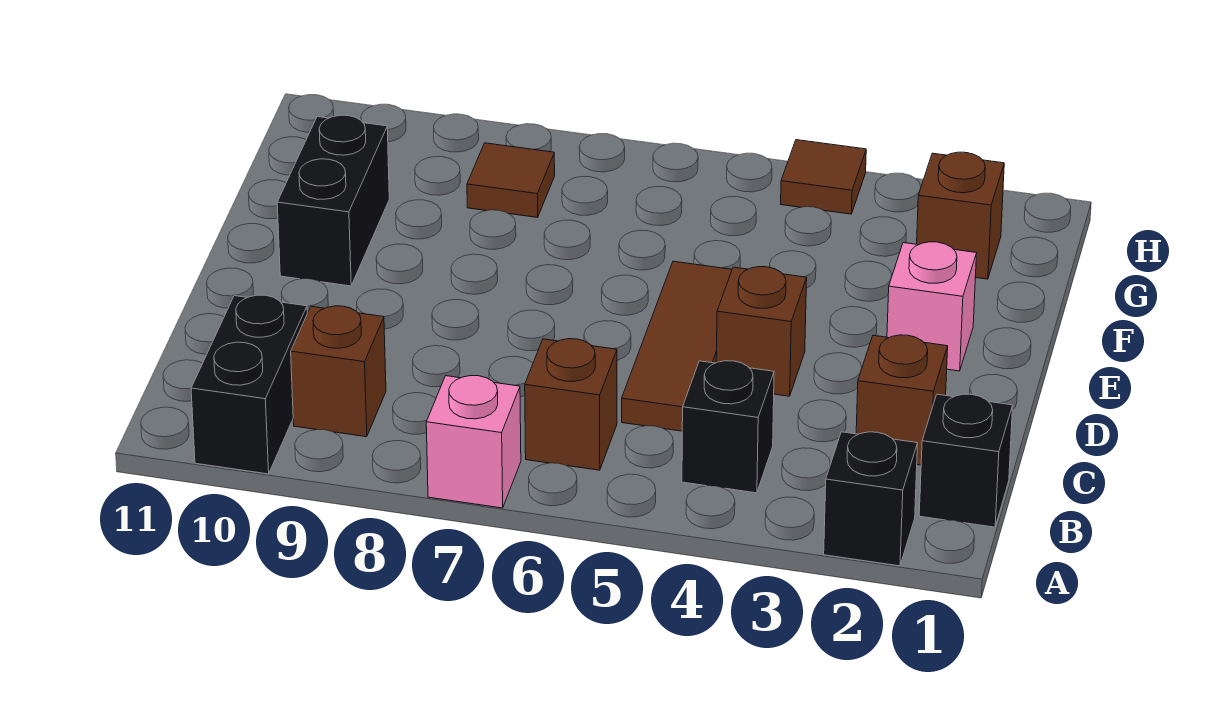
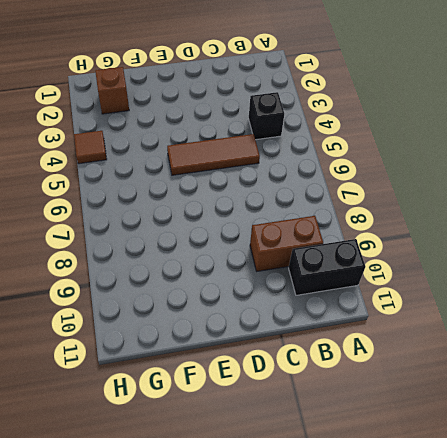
brown 1x2 brick [250,216,323,271] -> brown 1x1 brick [291,306,386,437]
none -> black 1x1 brick [824,432,918,566]
none -> pink 1x1 brick [426,376,521,508]
none -> black 1x1 brick [919,394,1013,527]

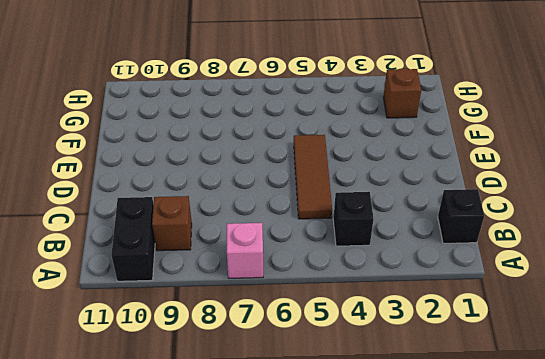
none -> black 1x1 brick [824,432,918,566]
none -> brown 1x1 brick [525,339,617,470]
none -> brown 1x1 brick [856,335,948,465]

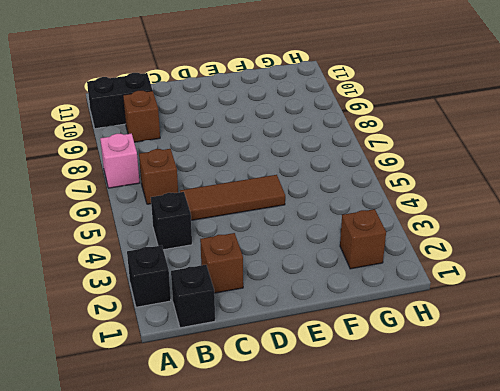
none -> brown 1x1 brick [716,267,807,396]
none -> pink 1x1 brick [887,242,977,371]
none -> black 1x2 brick [277,115,389,286]

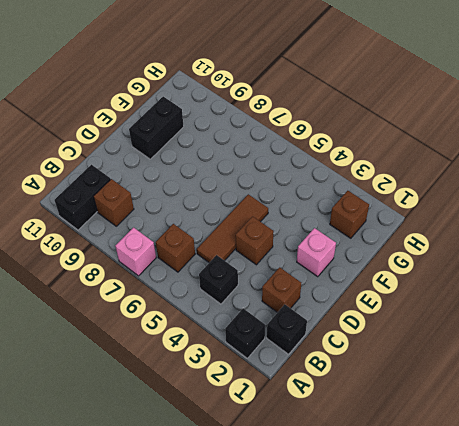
none -> brown 1x1 tile [467,143,555,217]
none -> brown 1x1 tile [781,140,866,214]

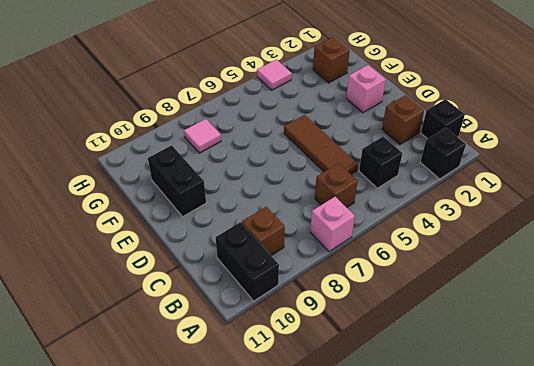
pink 1x1 tile [184,119,221,153] -> brown 1x1 tile [467,143,555,217]
pink 1x1 tile [257,60,292,90] -> brown 1x1 tile [781,140,866,214]
none -> brown 1x1 brick [716,267,807,396]

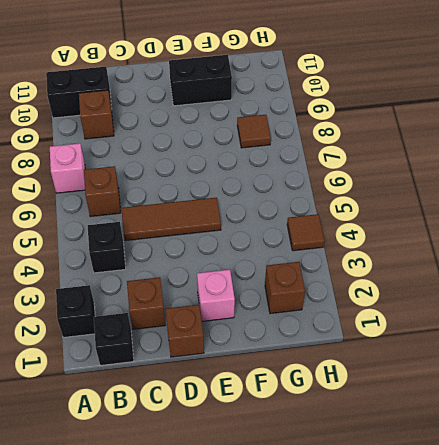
brown 1x1 brick [166,305,204,357] -> brown 1x1 brick moved to [716,267,807,396]

